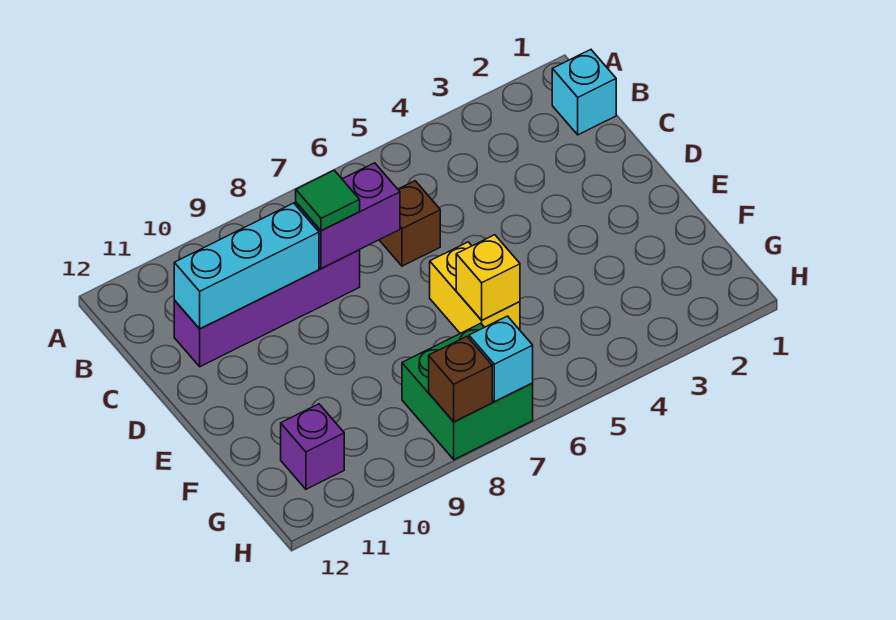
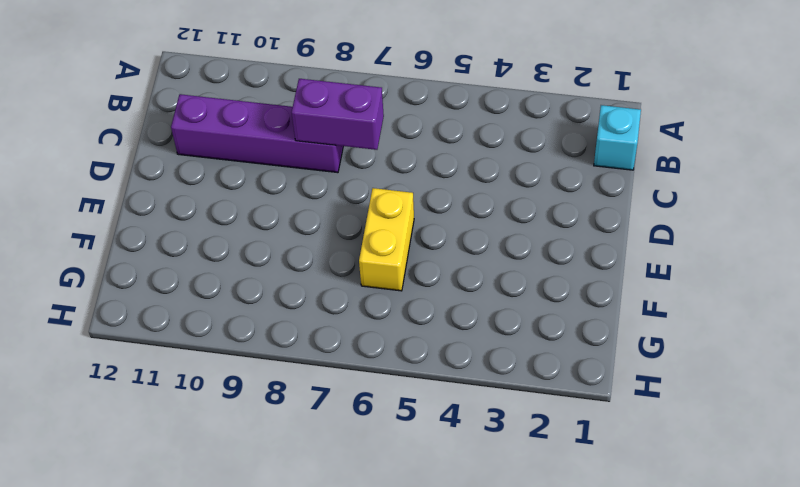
none -> brown 1x1 brick [380,181,440,266]
none -> green 2x2 brick [402,323,533,460]
none -> purple 1x1 brick [281,404,344,489]

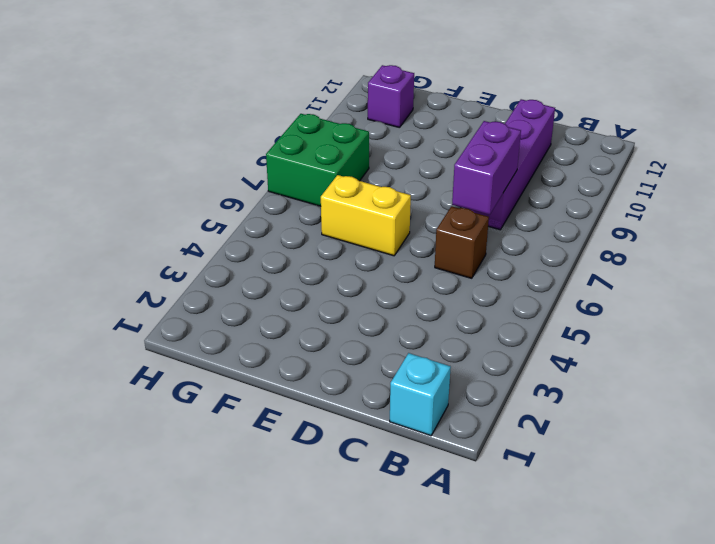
none -> cyan 1x3 brick [174,203,319,329]
none -> yellow 1x1 brick [456,235,520,320]
none -> cyan 1x1 brick [469,316,533,402]

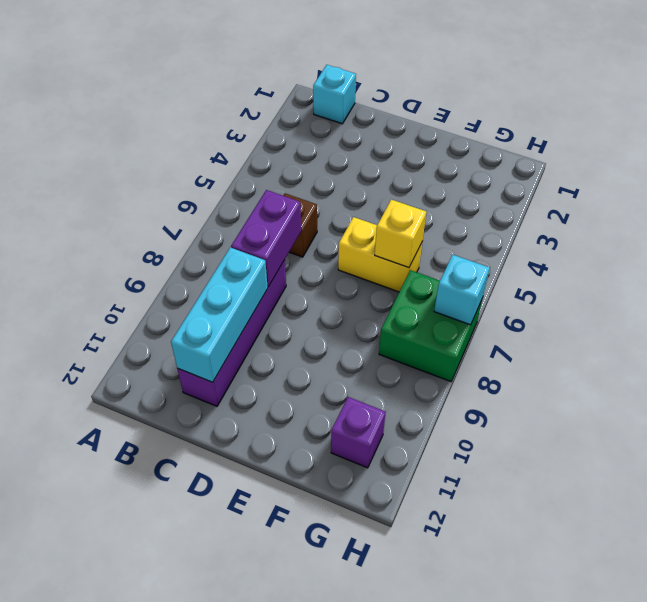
none -> brown 1x1 brick [429,336,492,422]
none -> green 1x1 tile [296,170,360,231]

